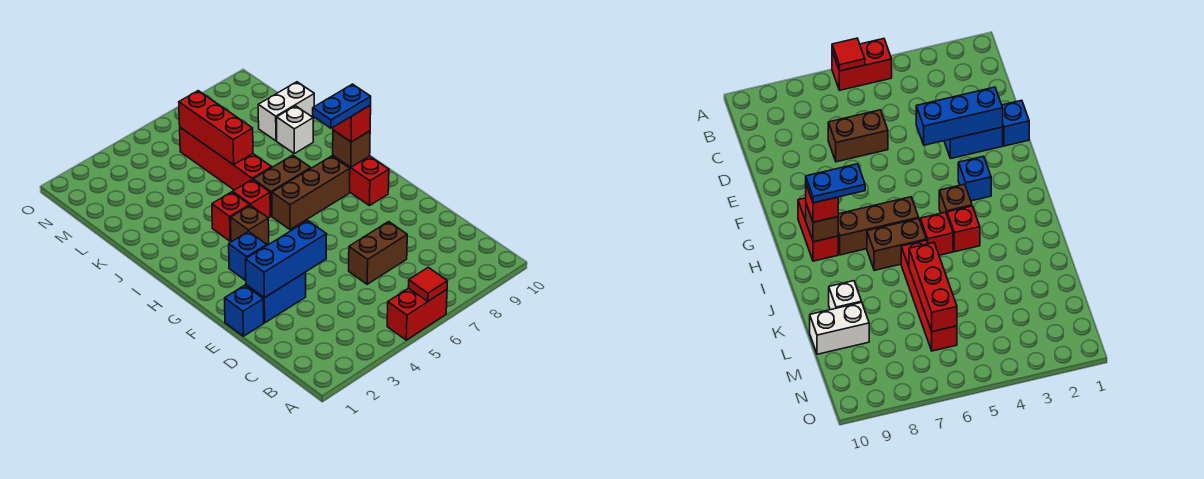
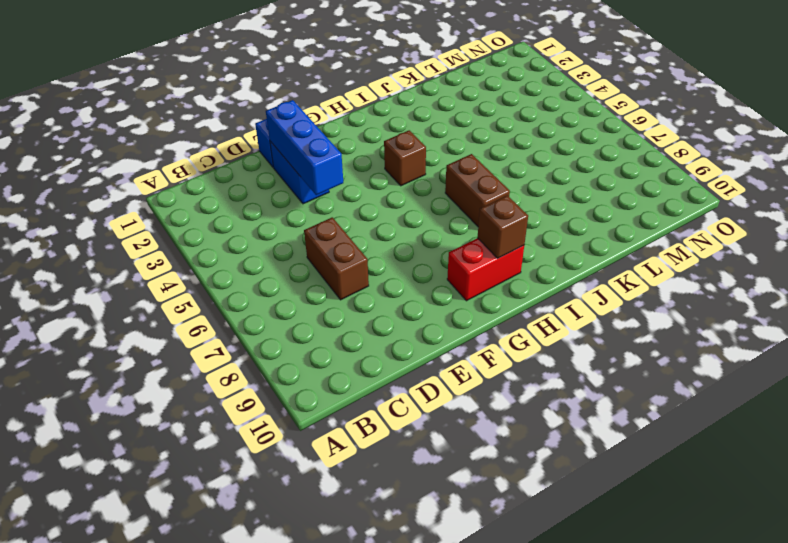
none -> red 1x2 brick [387,288,447,340]
none -> blue 1x1 brick [229,231,267,281]
none -> brown 1x3 brick [272,156,350,230]

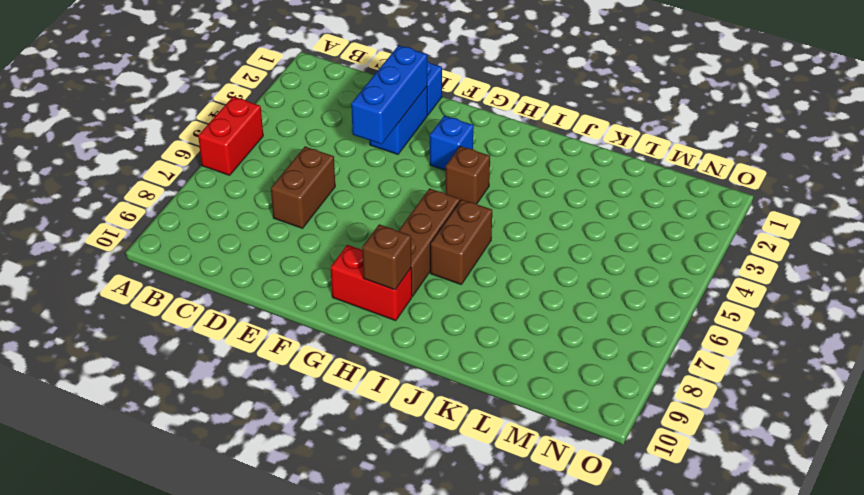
none -> red 1x1 brick [212,192,250,241]
none -> red 1x1 brick [233,180,270,218]
none -> red 1x4 brick [180,128,272,190]

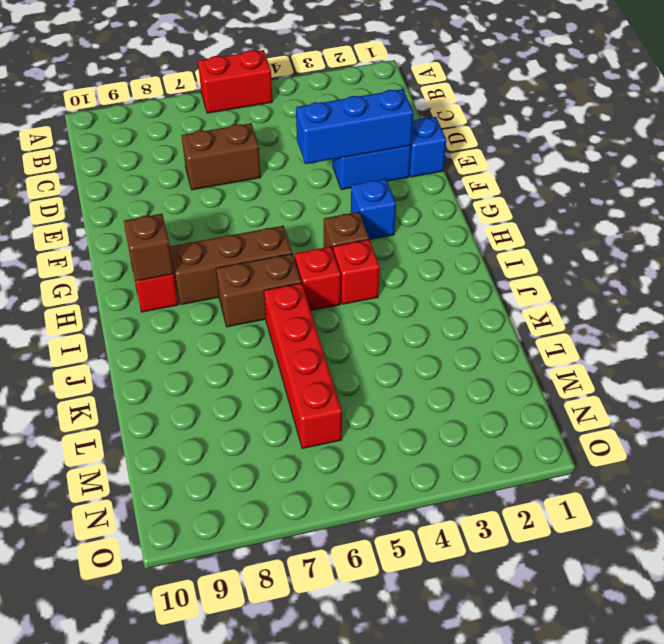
none -> white 1x1 brick [277,106,313,154]
none -> white 1x2 brick [258,82,314,141]
none -> red 1x1 tile [408,267,447,301]

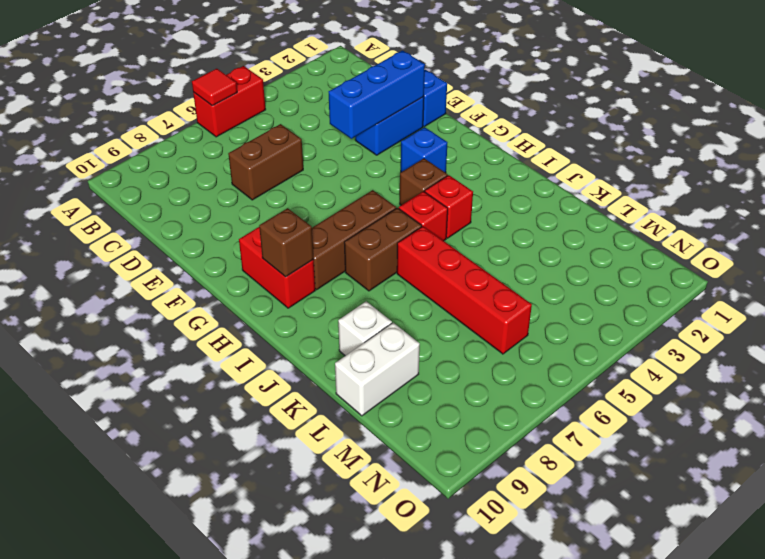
none -> red 1x3 brick [179,91,253,165]
none -> red 1x1 brick [333,105,371,142]
none -> blue 1x2 plate [313,84,371,128]

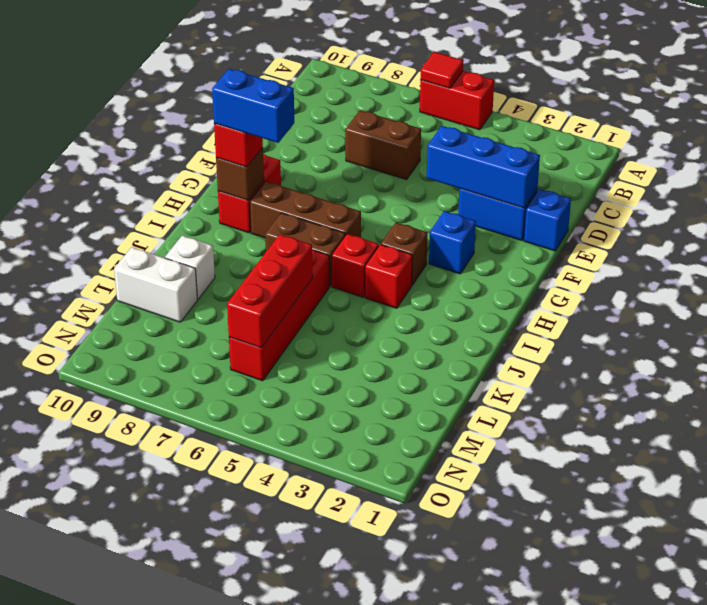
blue 1x2 brick [212,69,294,143] -> blue 1x2 plate [313,84,371,128]

